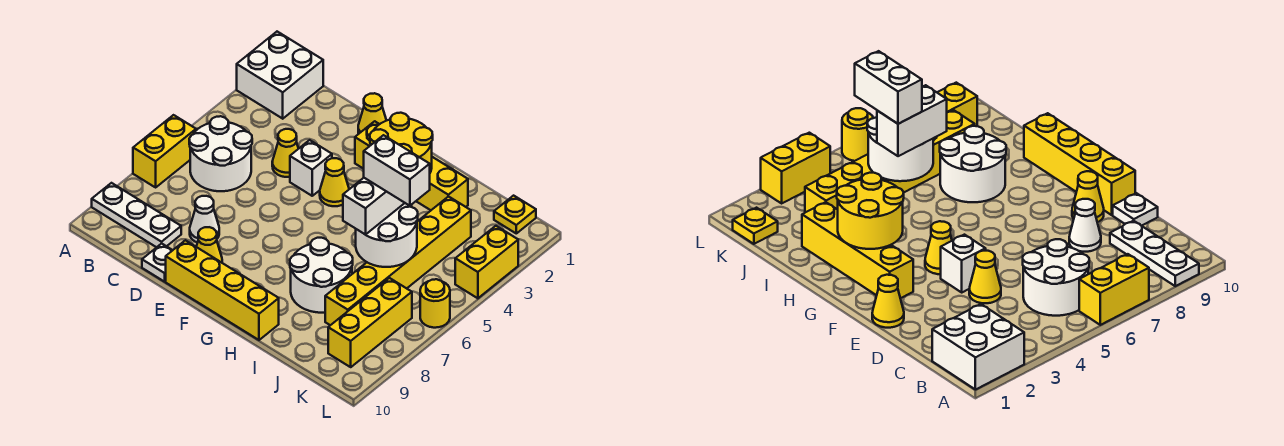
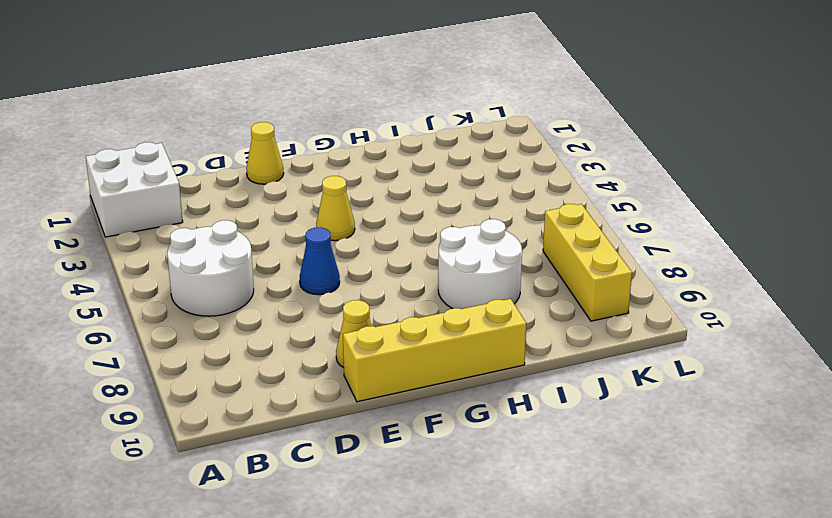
blue 1x1 cone [300,227,340,295] -> none
none -> yellow 1x2 brick [133,115,196,187]
none -> white 1x3 plate [92,183,181,247]
none -> yellow 1x1 cone [272,129,299,177]

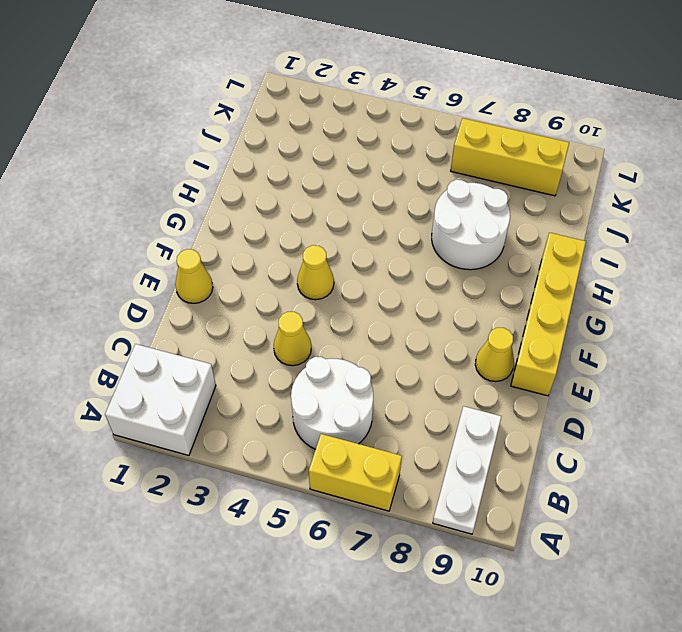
none -> white 1x1 cone [190,196,219,243]
none -> white 1x1 plate [142,244,173,282]
none -> white 1x1 brick [290,140,332,196]

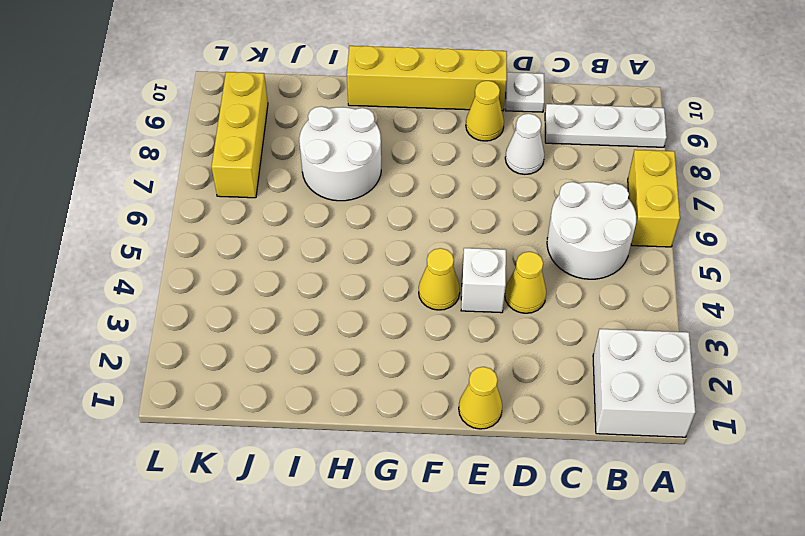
none -> yellow 1x4 brick [355,121,468,210]
none -> yellow 1x6 brick [325,196,471,325]
none -> yellow 1x1 plate [494,196,536,233]

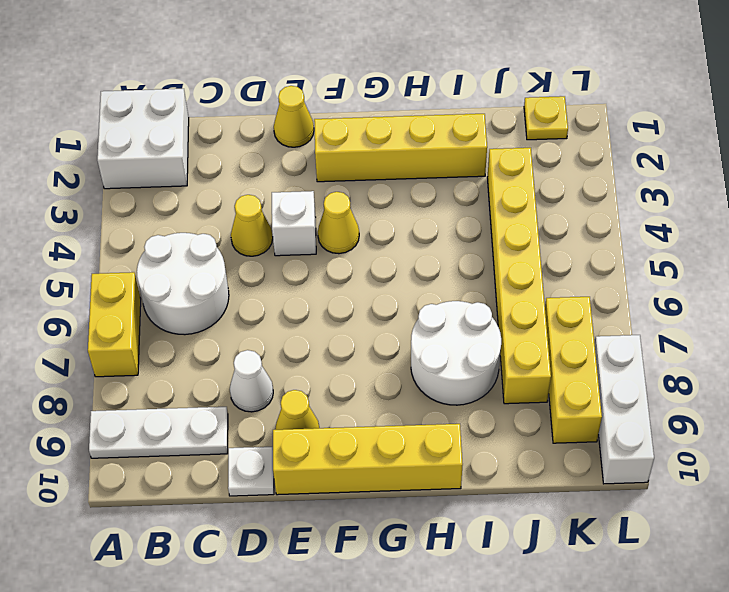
white 1x3 brick [595,335,654,484] -> none
none -> yellow 1x2 brick [455,226,518,298]
none -> yellow 1x1 round brick [420,279,450,328]
none -> yellow 2x2 round brick [370,113,433,172]

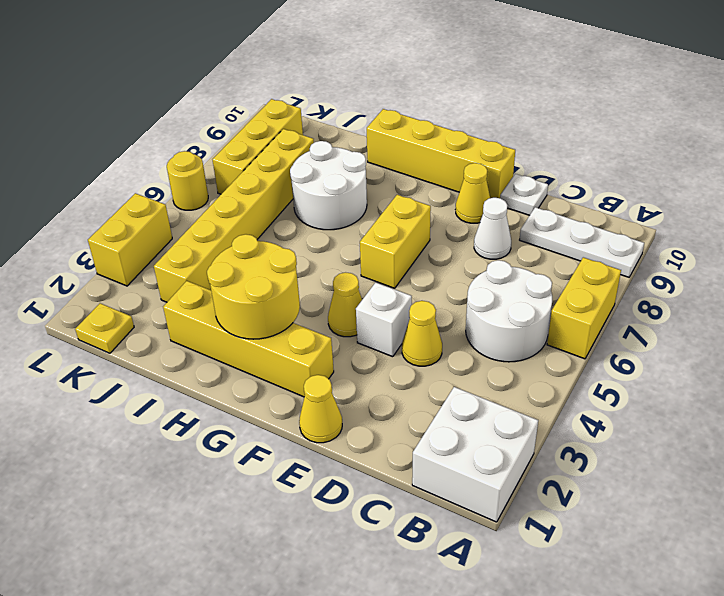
yellow 1x2 brick [360,195,431,288] -> none
none -> white 2x2 round brick [356,203,418,267]
none -> white 1x2 brick [343,178,404,235]
none -> white 1x2 brick [364,135,430,206]

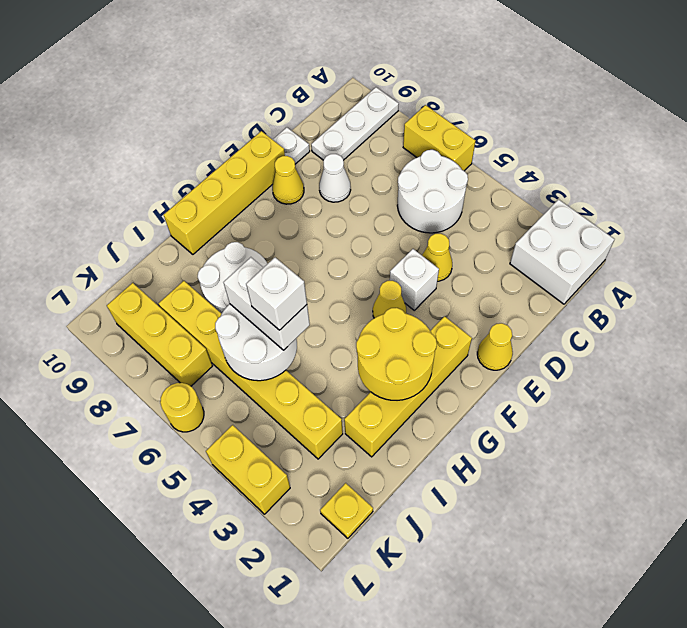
white 1x1 brick [246,258,307,330] -> white 1x2 brick [364,135,430,206]

